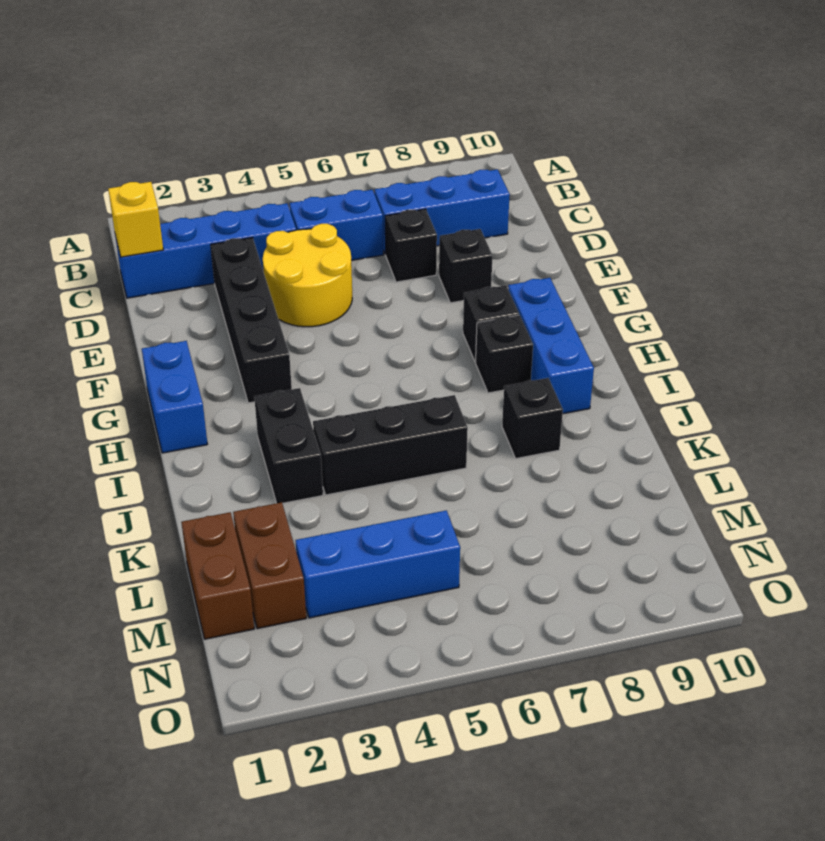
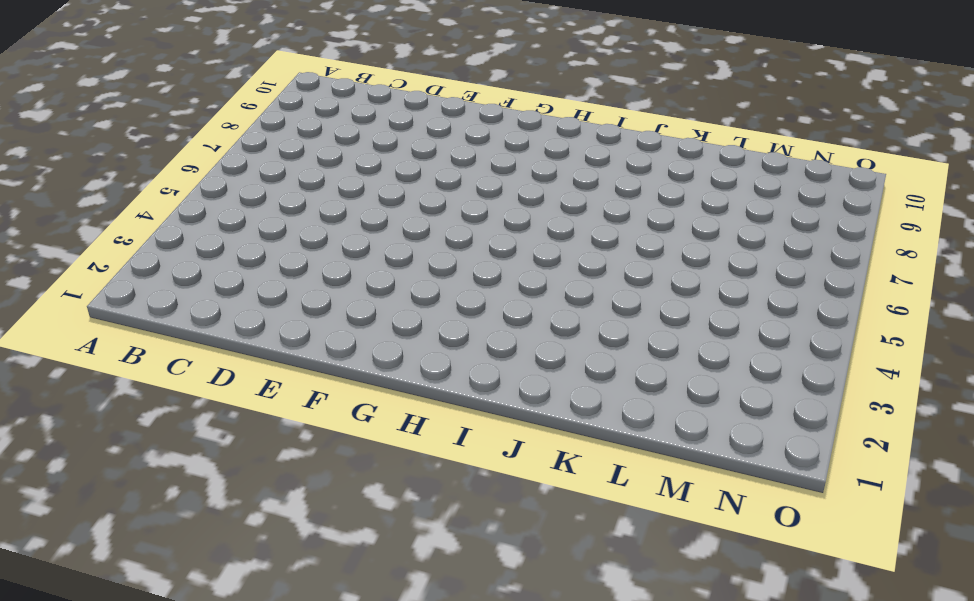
none -> blue 1x4 brick [115,203,296,298]
none -> blue 1x2 brick [290,190,383,260]
none -> blue 1x3 brick [375,169,510,254]

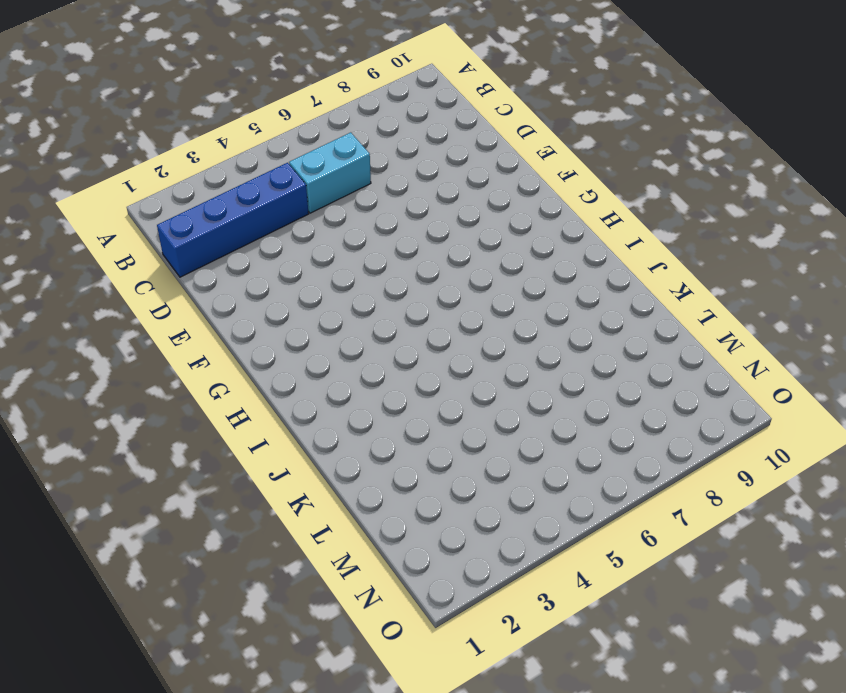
cyan 1x2 brick [289,132,371,213] -> blue 1x2 brick [290,190,383,260]
none -> blue 1x3 brick [375,169,510,254]
none -> black 1x4 brick [211,237,292,403]
none -> yellow 2x2 round brick [263,224,352,327]

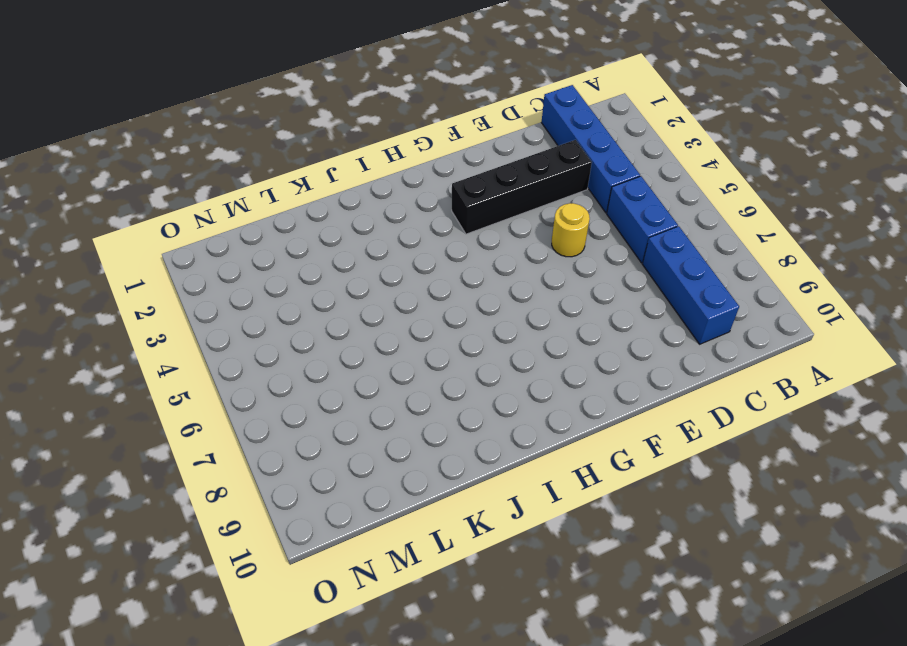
yellow 1x1 round brick [552,203,590,257] -> yellow 2x2 round brick [263,224,352,327]
none -> black 1x1 brick [385,209,437,282]
none -> black 1x1 brick [439,229,493,303]
none -> blue 1x2 brick [142,341,207,453]

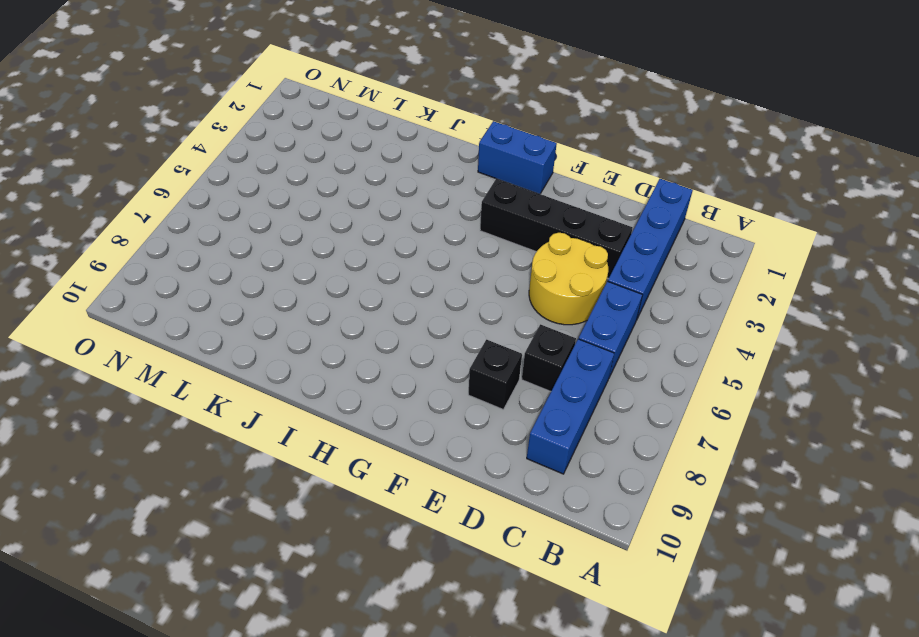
none -> black 1x1 brick [463,285,519,362]
none -> blue 1x3 brick [508,278,594,414]
none -> black 1x1 brick [476,315,533,393]

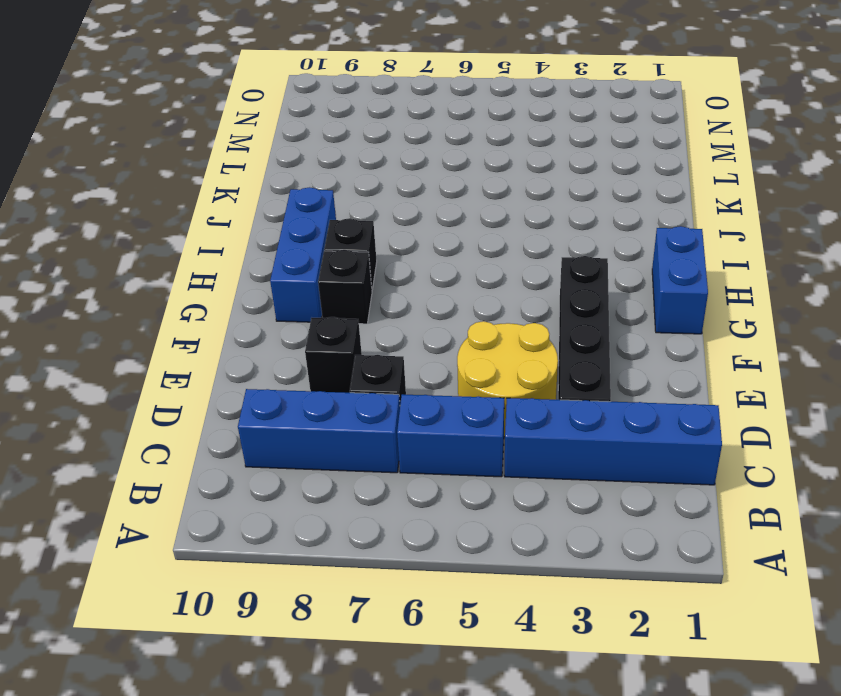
none -> black 1x2 brick [254,388,323,503]
none -> black 1x3 brick [313,395,468,495]
none -> black 1x1 brick [502,378,563,458]

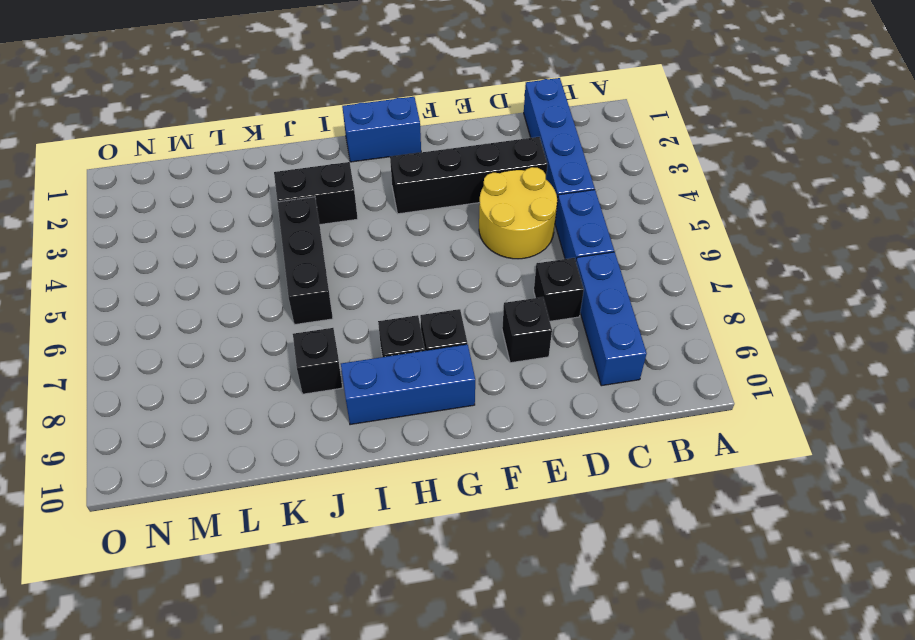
none -> brown 1x2 brick [181,512,254,639]
none -> brown 1x2 brick [233,502,306,629]
none -> blue 1x3 brick [296,510,460,618]

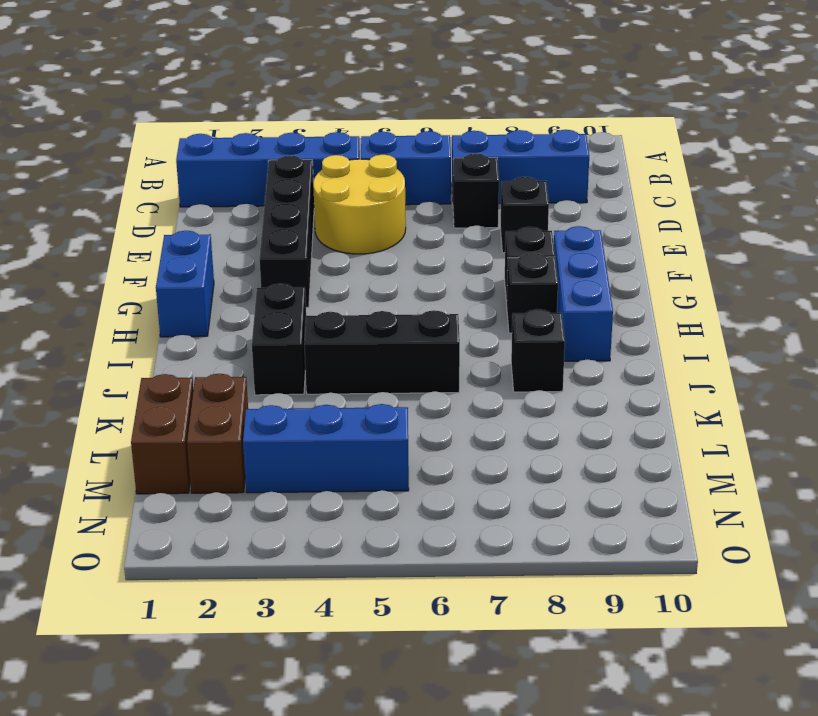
none -> yellow 1x1 brick [108,182,163,257]

